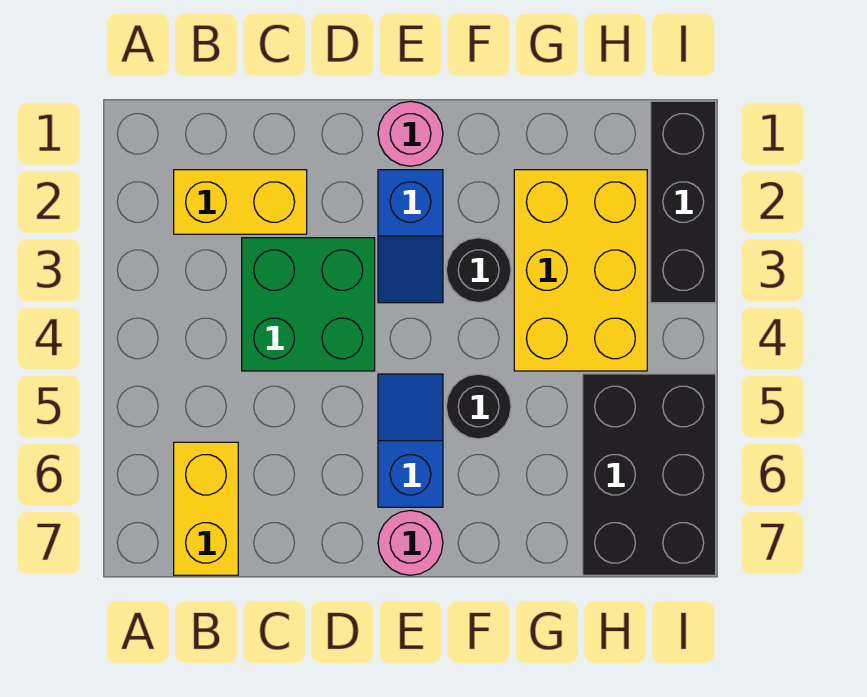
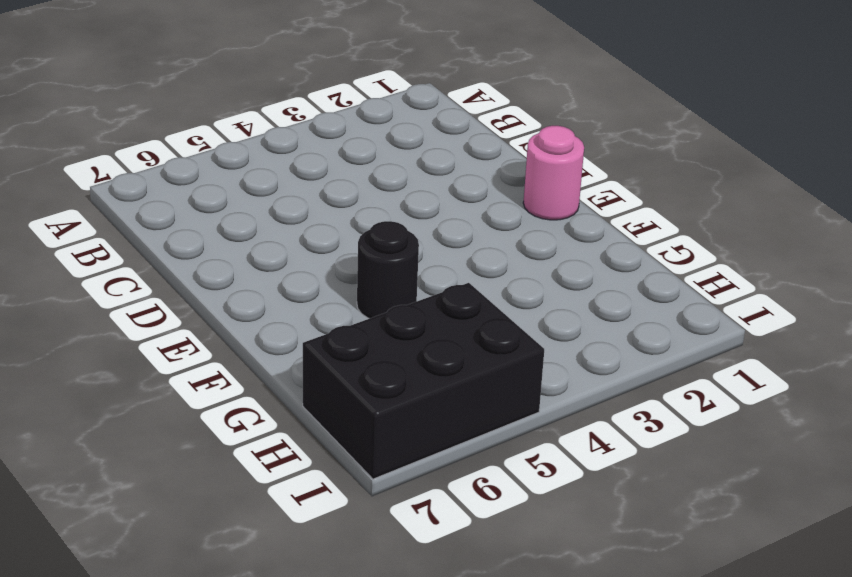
none -> yellow 1x2 brick [174,170,307,234]
none -> yellow 1x2 brick [174,442,238,575]
none -> green 2x2 brick [242,238,375,371]

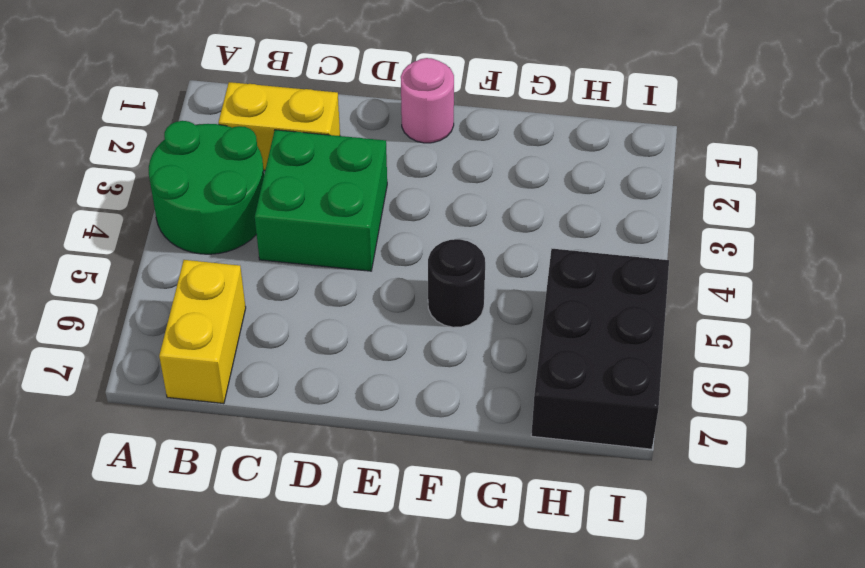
green 2x2 round brick [149,121,264,254] -> none
none -> blue 1x2 slope [378,170,443,303]
none -> blue 1x2 slope [378,374,443,507]
none -> pink 1x1 round brick [378,511,443,575]

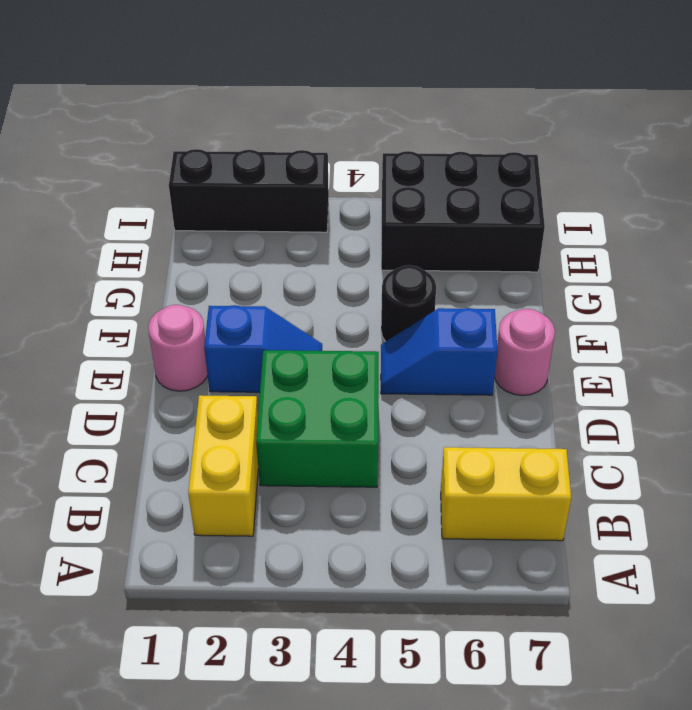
none -> black 1x1 round brick [446,238,511,303]
none -> yellow 2x3 brick [514,170,647,371]

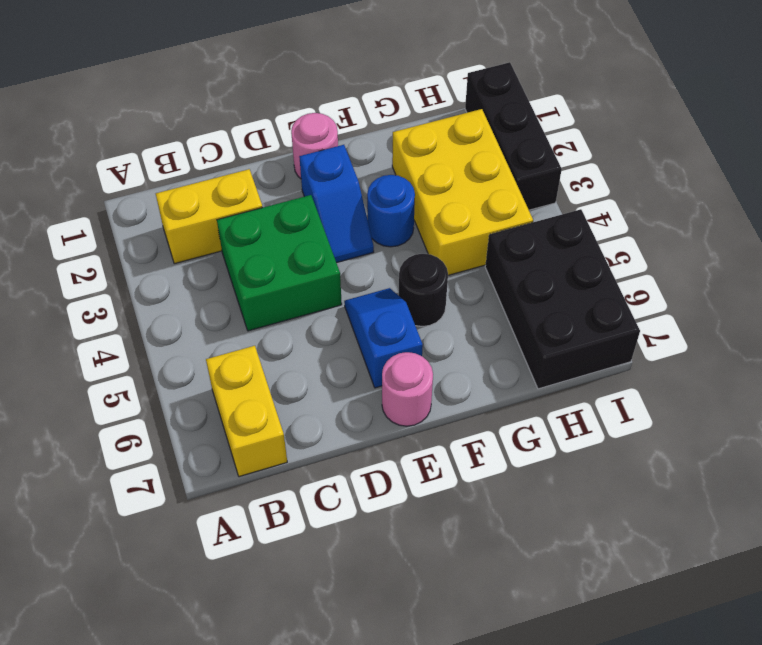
blue 1x1 round brick [367,175,415,247] -> black 1x1 round brick [446,238,511,303]

